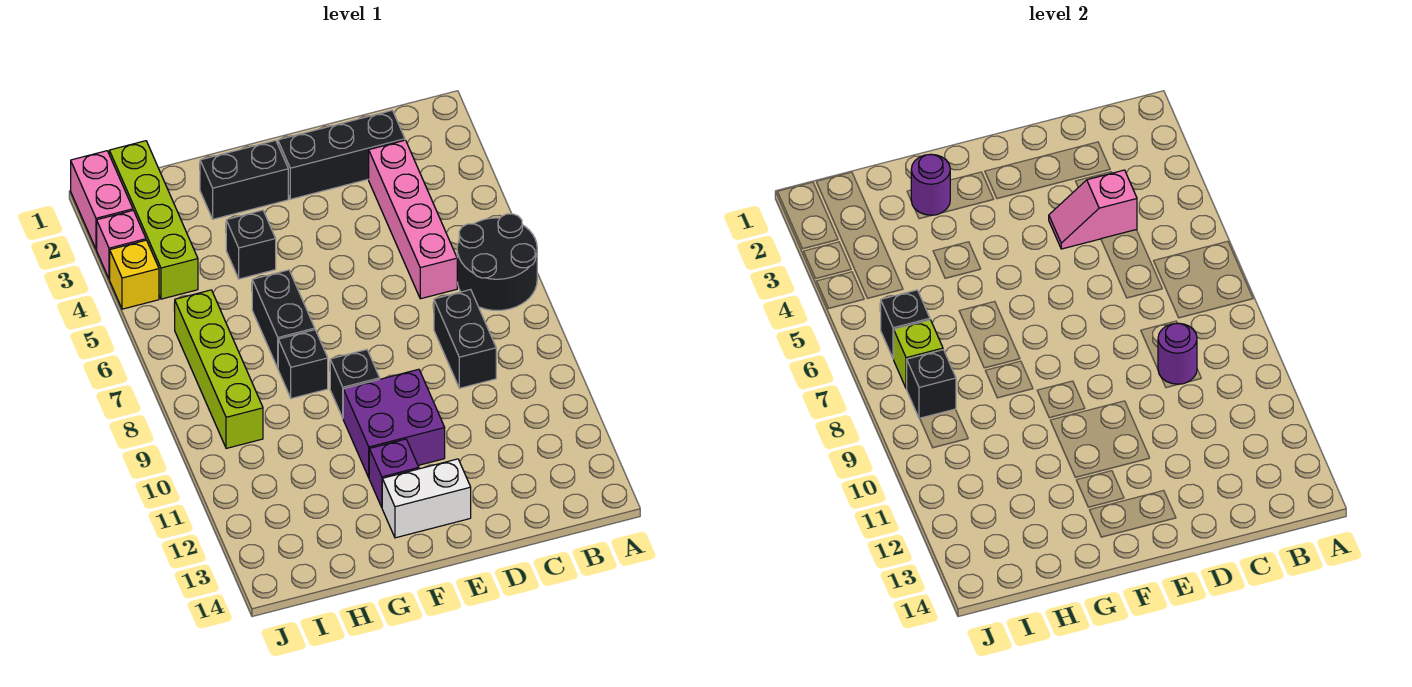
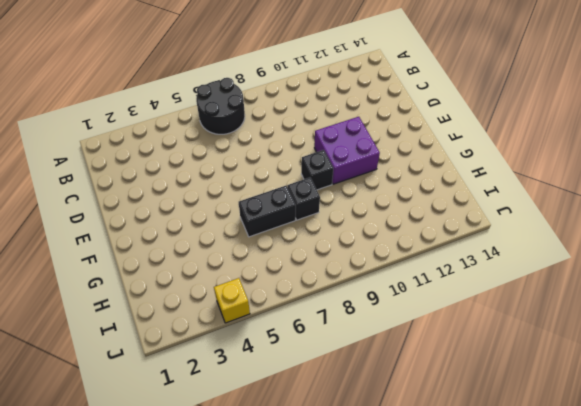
none -> black 1x3 brick [278,110,405,199]
none -> pink 1x4 brick [369,140,457,299]
none -> black 1x2 brick [434,290,496,388]

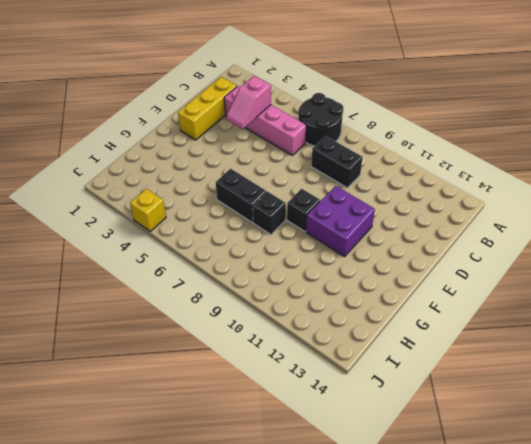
yellow 1x3 brick [178,77,237,140] -> black 1x3 brick [278,110,405,199]
none -> white 1x2 brick [382,459,471,538]
none -> black 1x2 brick [200,140,288,219]
none -> purple 1x1 brick [369,439,419,507]

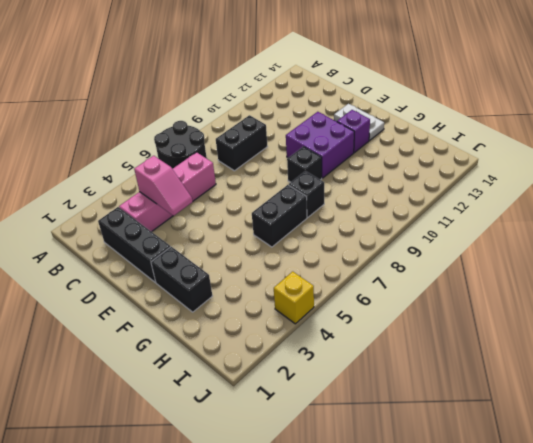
white 1x2 plate [334,104,384,140] -> white 1x2 brick [382,459,471,538]
none -> black 1x1 brick [226,210,276,279]
none -> lime 1x4 brick [109,141,198,299]
none -> lime 1x4 brick [174,290,263,448]

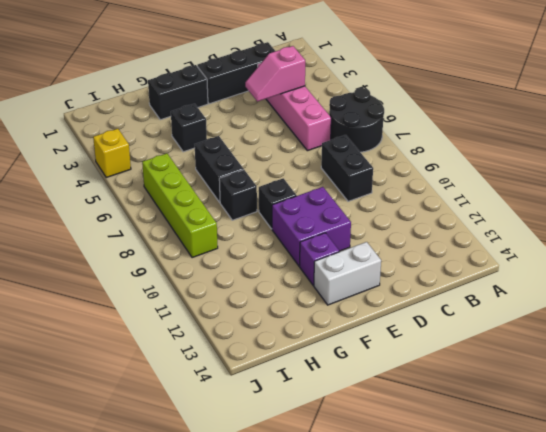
none -> lime 1x4 brick [109,141,198,299]
none -> pink 1x2 brick [71,151,133,249]
none -> pink 1x1 brick [97,210,146,279]

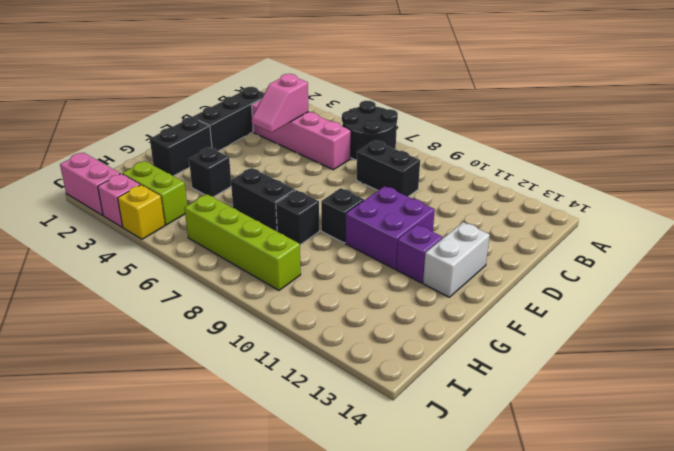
lime 1x2 brick [122,161,187,225] -> lime 1x4 brick [109,141,198,299]
none -> purple 1x1 round brick [1158,323,1197,384]
none -> purple 1x1 round brick [911,154,950,215]
none -> black 1x1 brick [880,290,930,359]

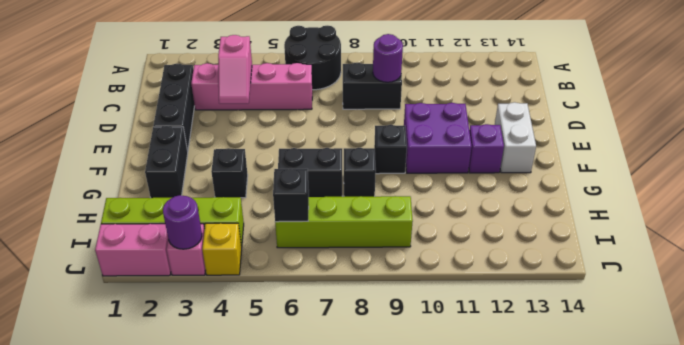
purple 1x1 round brick [163,195,202,249] -> purple 1x1 round brick moved to [911,154,950,215]
none -> lime 1x1 brick [894,320,943,389]
none -> black 1x1 brick [907,350,956,419]

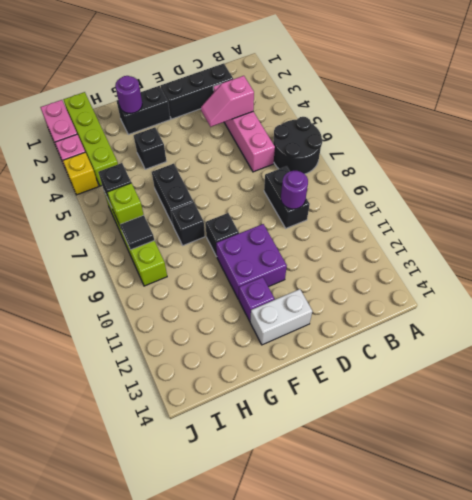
black 1x1 tile [120,215,154,250] -> black 1x1 brick [907,350,956,419]

